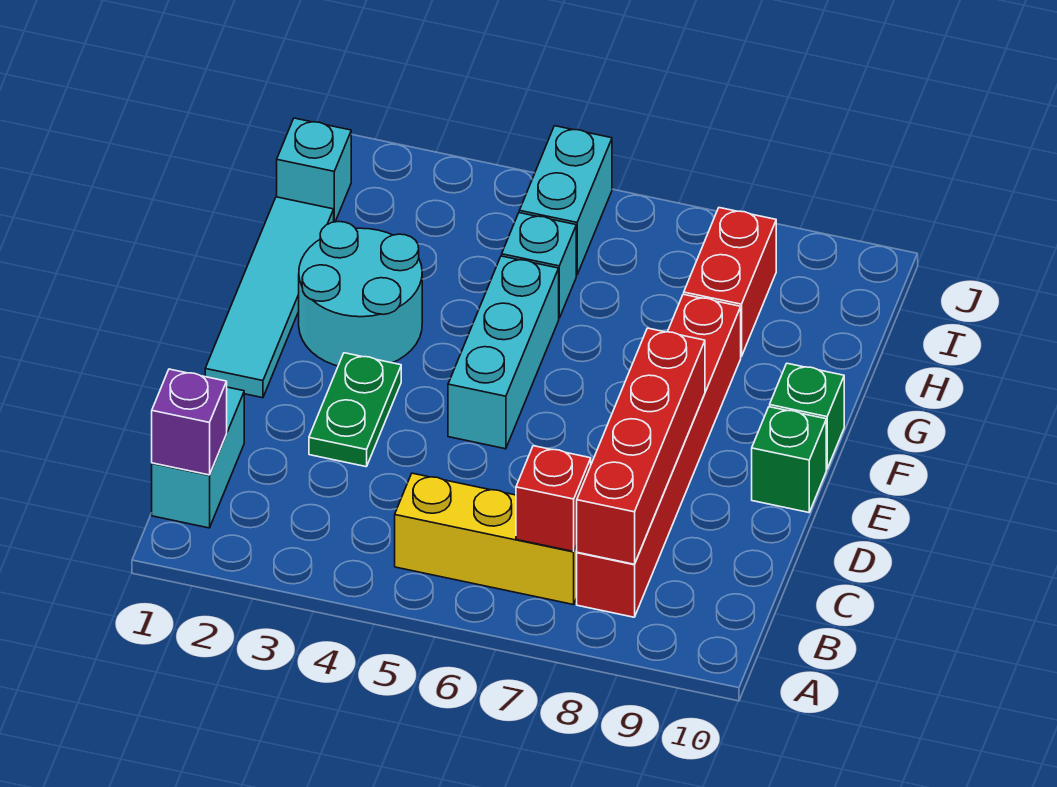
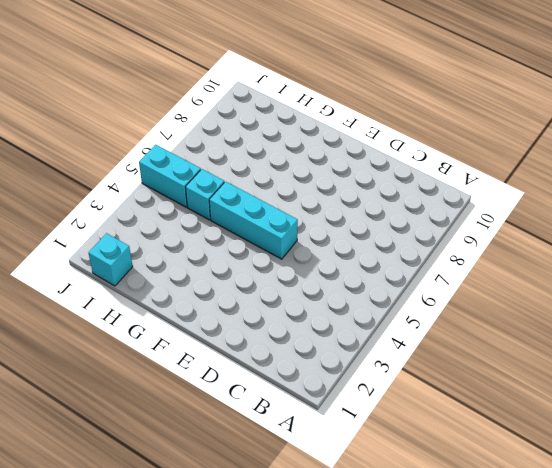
none -> cyan 1x2 brick [152,387,244,528]
none -> yellow 1x3 brick [395,473,577,605]
none -> red 1x6 brick [577,294,741,617]

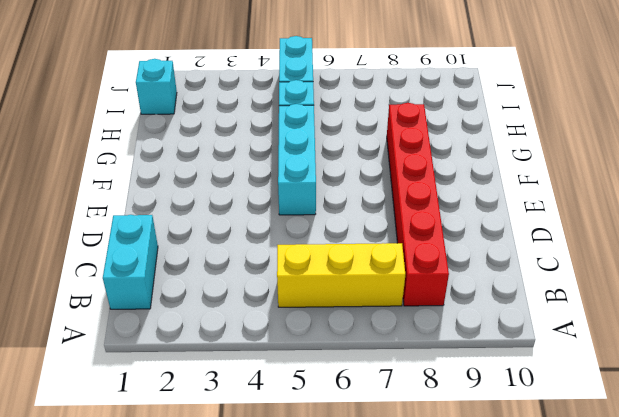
none -> green 1x2 plate [309,353,401,467]
none -> cyan 1x4 tile [205,197,334,398]
none -> green 1x1 brick [752,407,826,512]

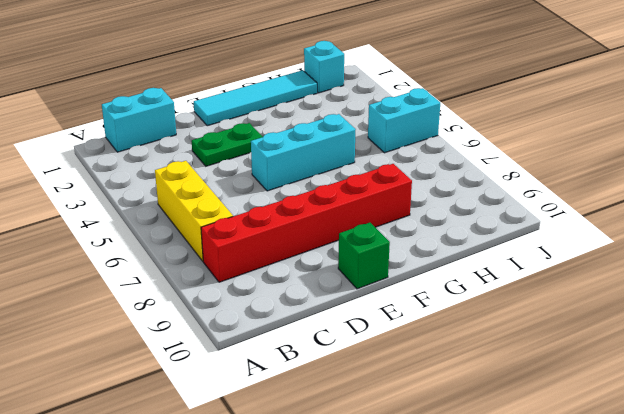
none -> cyan 2x2 round brick [299,222,422,366]
none -> green 1x1 brick [770,363,844,469]
none -> cyan 1x1 brick [502,213,576,318]

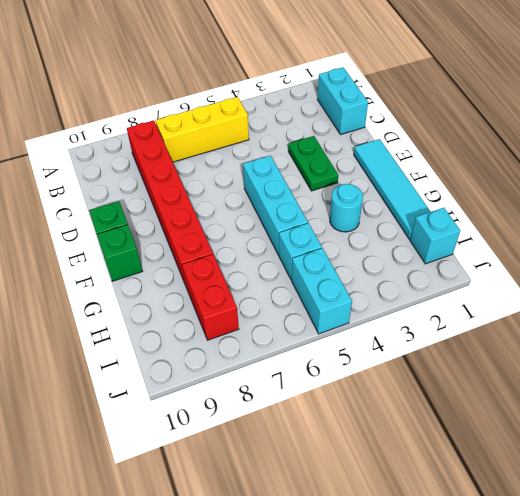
cyan 1x1 round brick [330,184,363,232] -> cyan 2x2 round brick [299,222,422,366]
none -> purple 1x1 brick [152,369,227,475]
none -> red 1x1 brick [516,446,591,552]
none -> red 1x4 brick [576,328,705,564]

